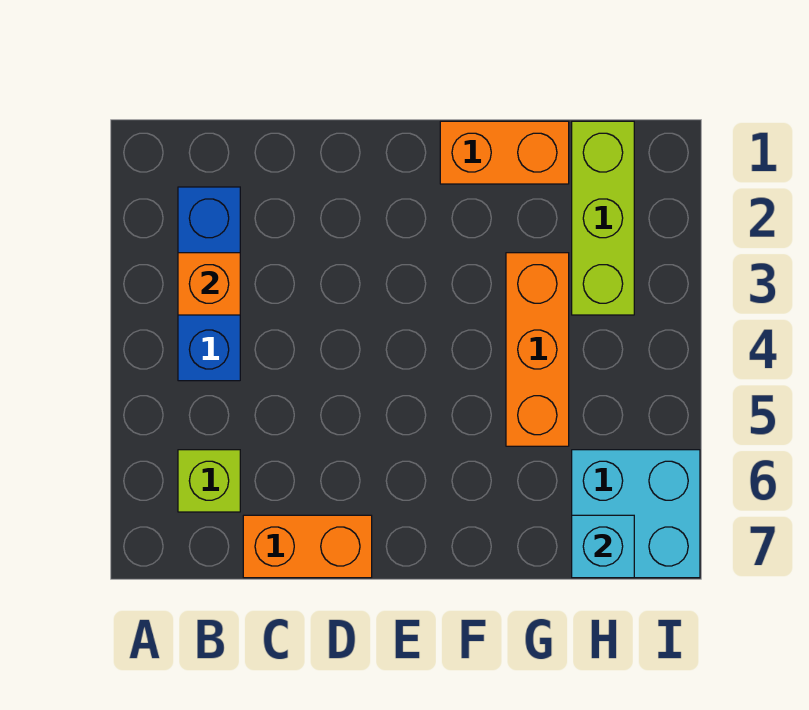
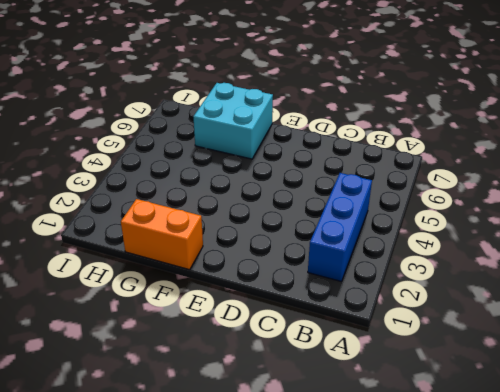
cyan 2x2 brick [193,83,273,159] -> cyan 2x2 brick moved to [572,450,700,578]
none -> lime 1x1 brick [178,450,240,512]
none -> orange 1x2 brick [243,515,372,578]

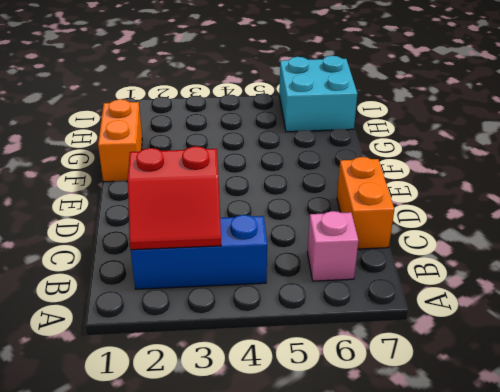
red 2x2 slope [128,146,221,250] -> orange 1x1 brick [178,253,240,315]
pink 1x1 brick [307,211,359,281] -> lime 1x1 brick [178,450,240,512]
none -> orange 1x3 brick [506,253,569,446]
none -> lime 1x3 brick [572,121,634,315]

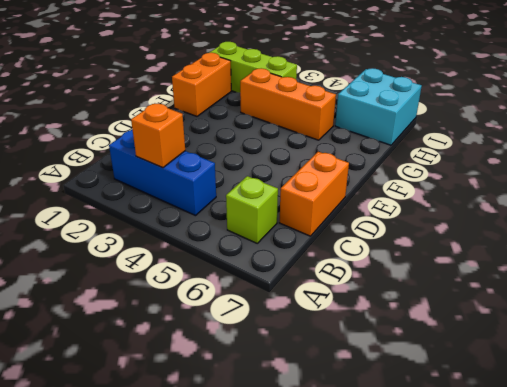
none -> cyan 1x1 brick [572,515,634,578]

